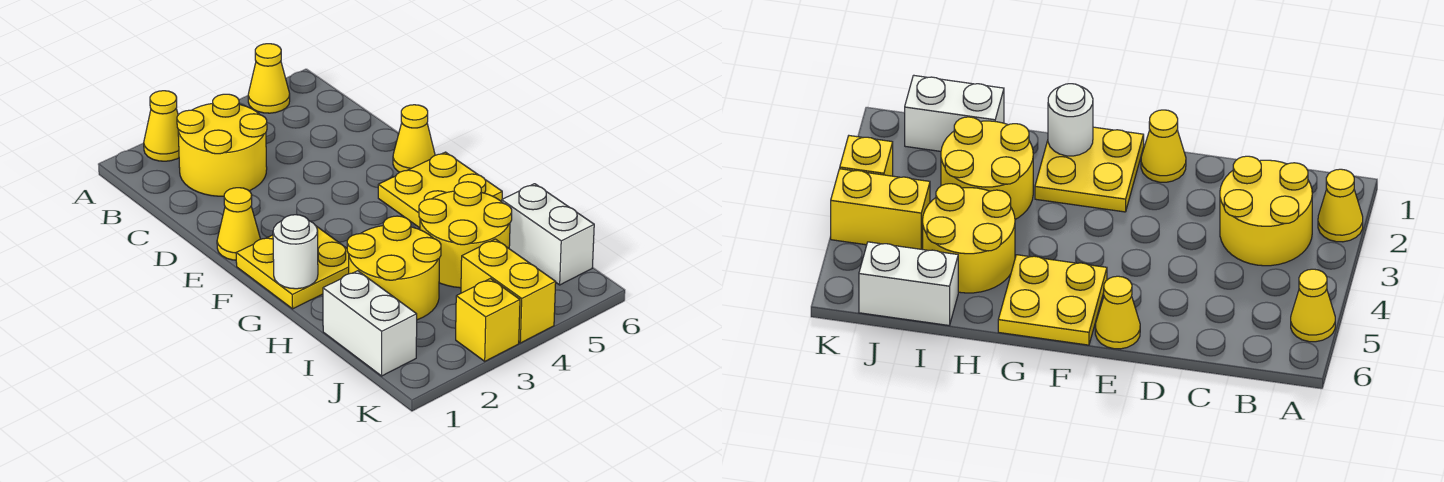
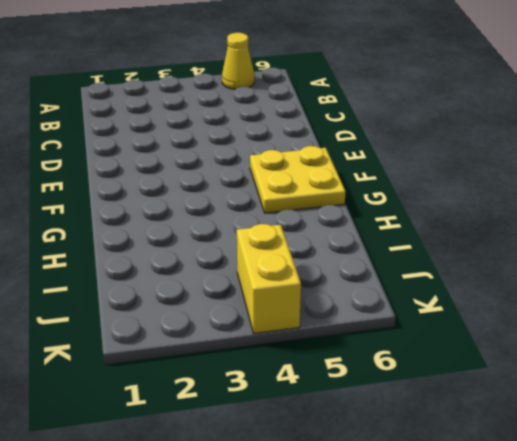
none -> yellow 1x1 cone [144,91,179,161]
none -> yellow 2x2 round brick [177,94,267,196]
none -> yellow 1x1 cone [217,188,260,260]

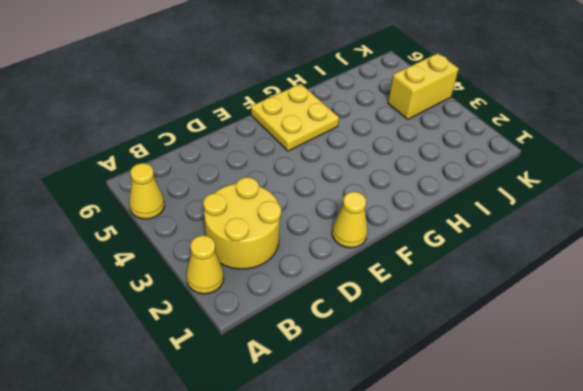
none -> yellow 1x1 cone [393,105,435,172]
none -> yellow 2x2 plate [236,226,349,309]
none -> yellow 2x2 round brick [347,216,441,320]

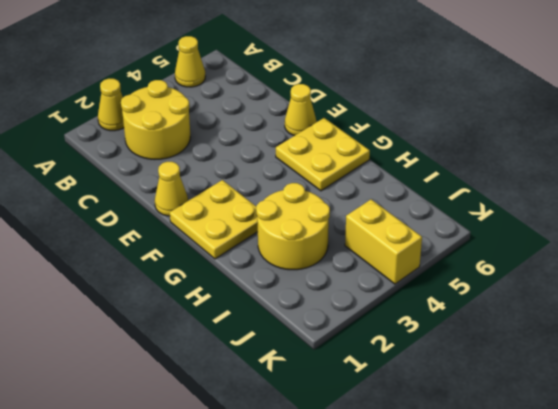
none -> yellow 2x2 round brick [419,182,512,288]
none -> white 1x2 brick [323,271,417,376]
none -> white 1x2 brick [502,184,594,285]

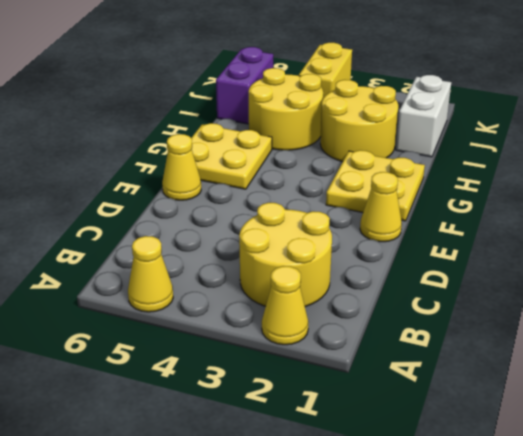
purple 1x2 brick [216,47,273,124] -> white 1x2 brick [502,184,594,285]
none -> yellow 1x1 brick [456,279,520,361]
none -> white 1x1 round brick [273,215,318,289]

